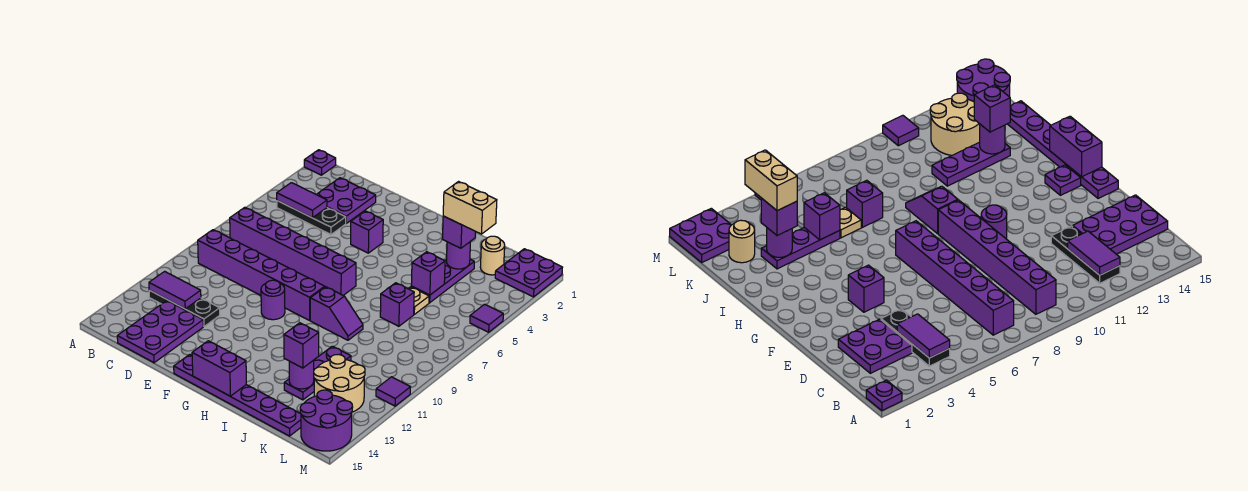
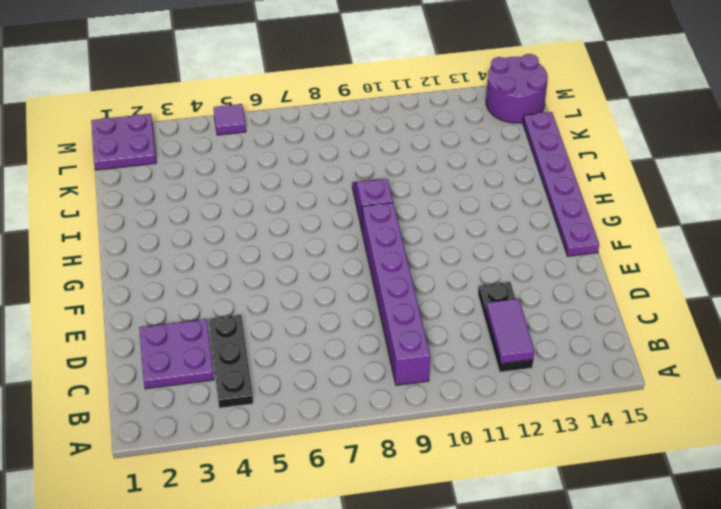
none -> purple 1x1 plate [304,150,336,175]
none -> purple 1x6 brick [230,207,356,295]
none -> purple 2x3 plate [117,301,203,363]
none -> purple 1x1 brick [351,211,383,253]

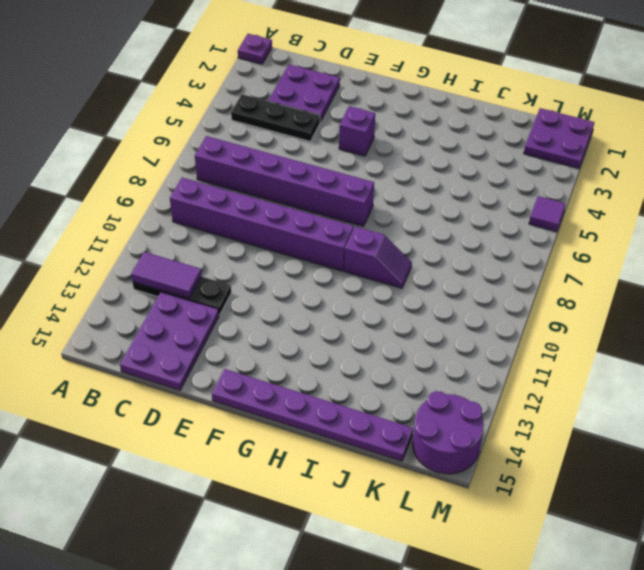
none -> purple 1x1 round brick [261,280,285,320]
none -> purple 1x1 plate [1045,165,1081,195]
none -> purple 1x3 plate [411,259,474,303]
none -> tan 1x1 plate [408,287,429,314]

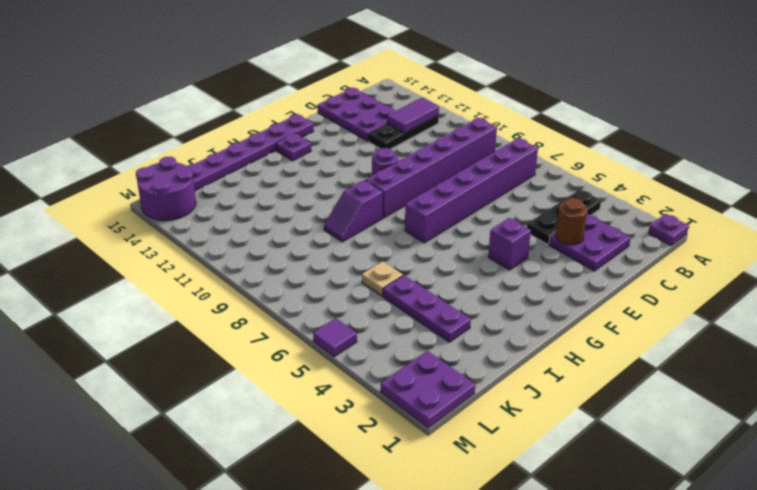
brown 1x1 round brick [556,198,588,245] -> none
none -> purple 1x1 brick [380,283,414,326]
none -> purple 1x3 plate [284,346,351,400]
none -> tan 1x1 round brick [480,236,505,275]
none -> tan 2x2 round brick [314,354,365,412]

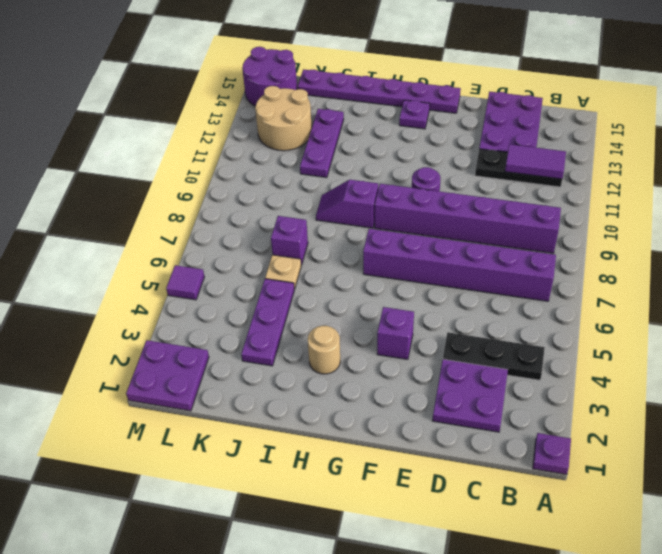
tan 1x1 round brick [308,326,340,374] -> tan 1x1 round brick moved to [480,236,505,275]
none -> purple 1x1 tile [376,377,410,406]
none -> purple 1x2 tile [277,183,327,218]
none -> purple 1x2 brick [192,341,246,396]
none -> purple 1x1 round brick [447,241,471,269]

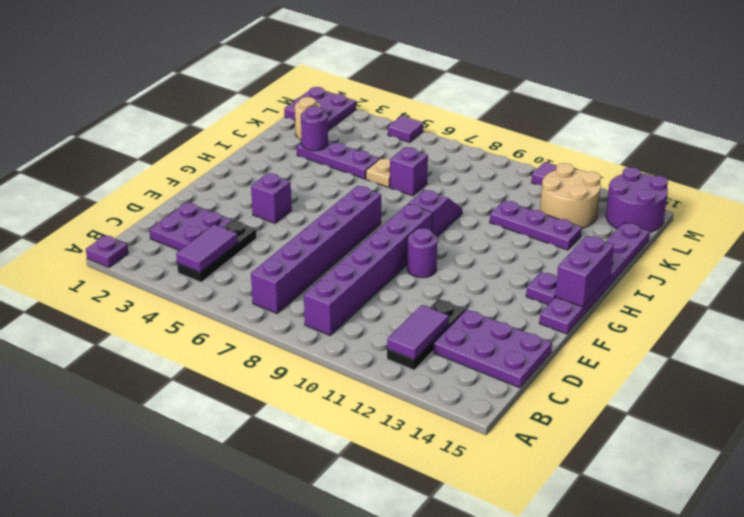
none -> purple 1x1 brick [411,252,445,295]
none -> purple 1x1 round brick [289,360,314,389]
none -> purple 1x1 brick [443,216,476,248]
none -> purple 1x1 brick [284,323,319,368]

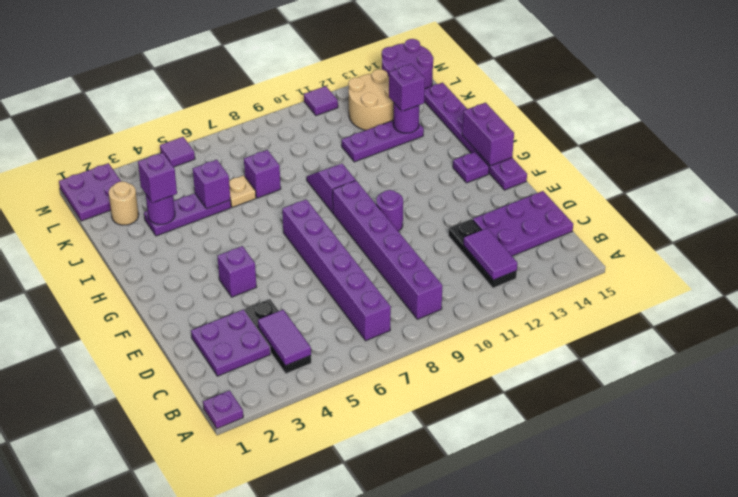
none -> tan 1x2 brick [443,182,497,234]

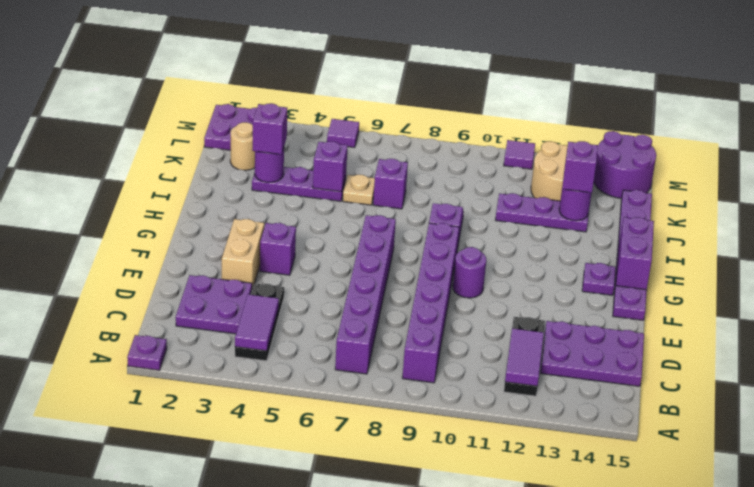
tan 1x2 brick [222,219,264,287] -> tan 1x2 brick moved to [443,182,497,234]

